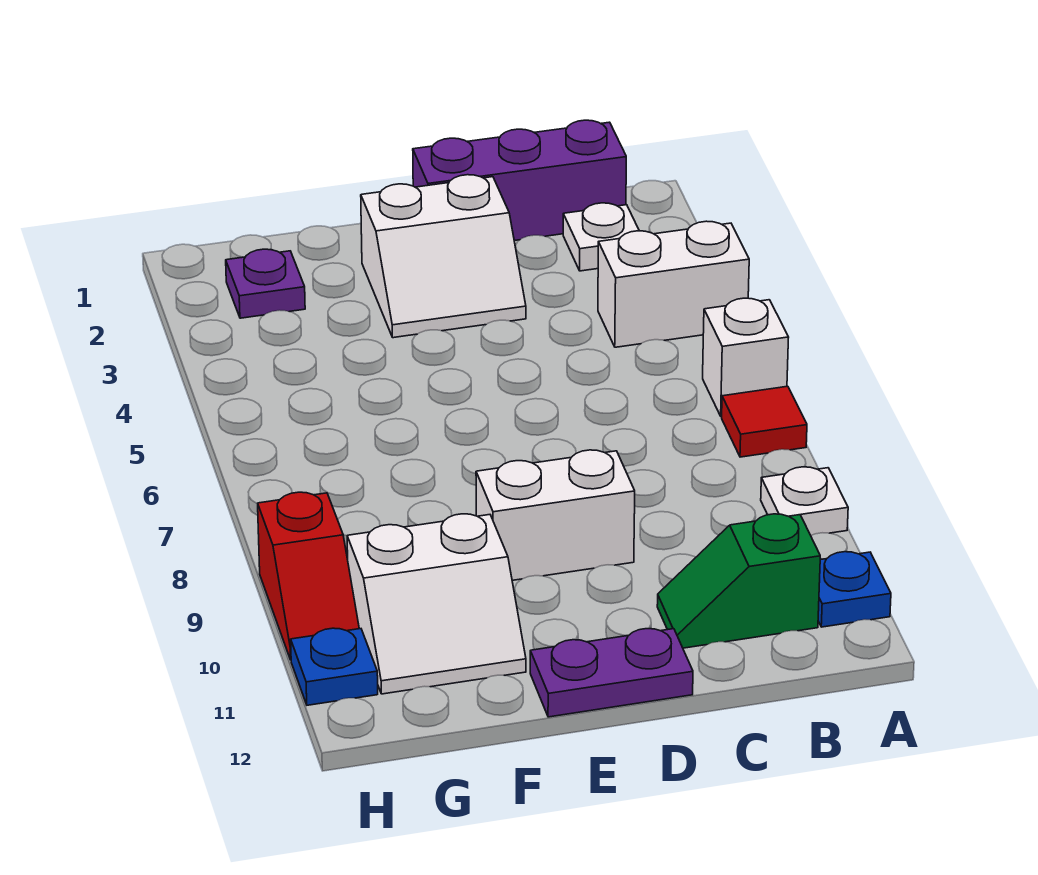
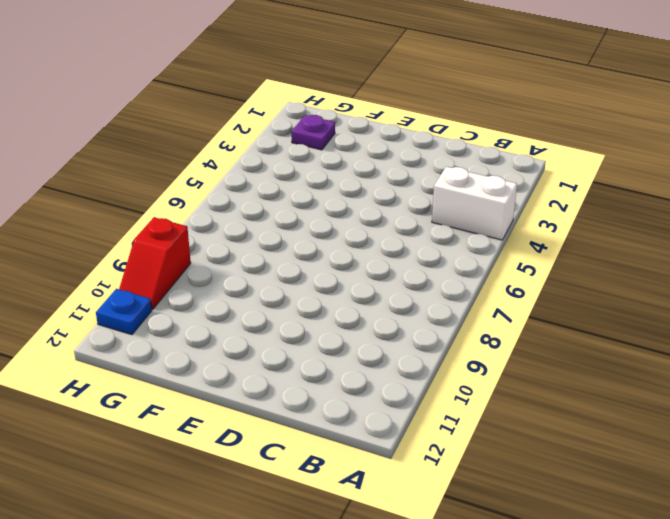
none -> white 1x1 brick [703,298,789,417]
none -> red 1x1 tile [722,386,807,457]
none -> white 1x1 plate [761,467,848,535]

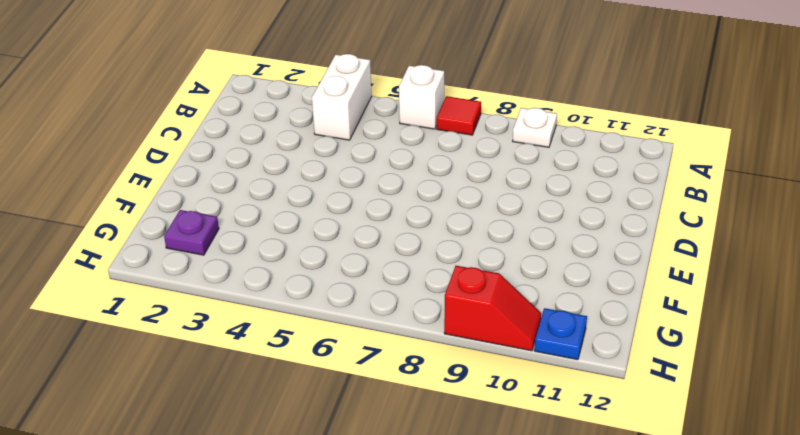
none -> blue 1x1 plate [818,552,891,627]
none -> purple 1x3 brick [413,120,626,241]
none -> white 1x1 plate [563,203,639,271]

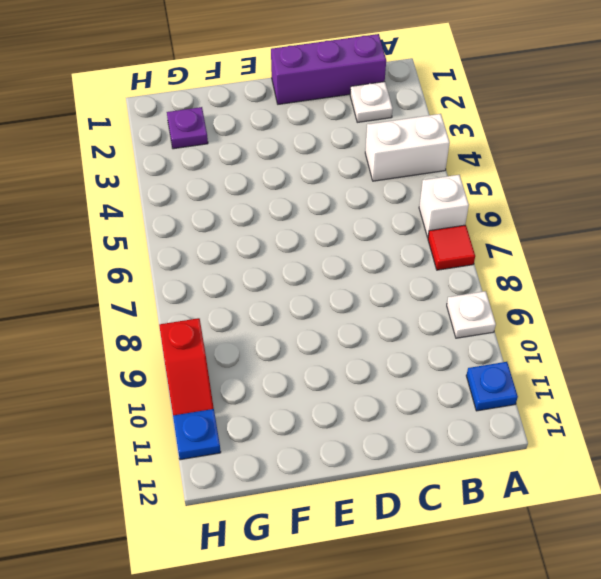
none -> green 1x2 slope [657,514,820,648]
none -> white 2x2 slope [361,175,526,338]
none -> white 1x2 brick [476,450,635,580]

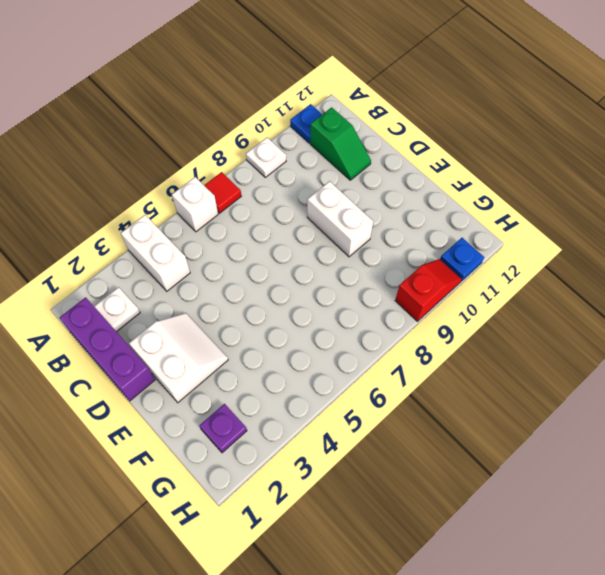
none -> purple 1x2 plate [530,629,693,717]
none -> white 2x2 slope [347,514,526,694]

